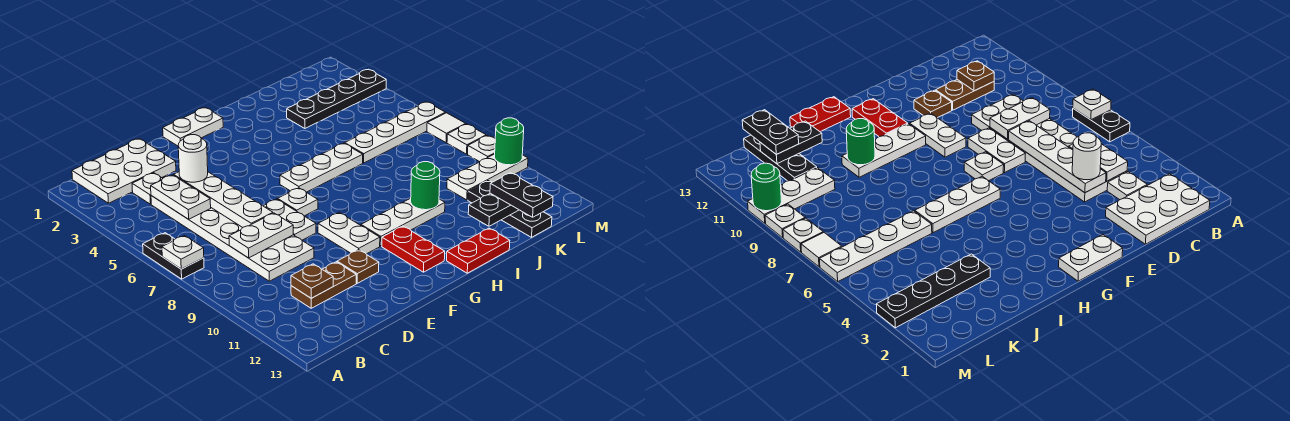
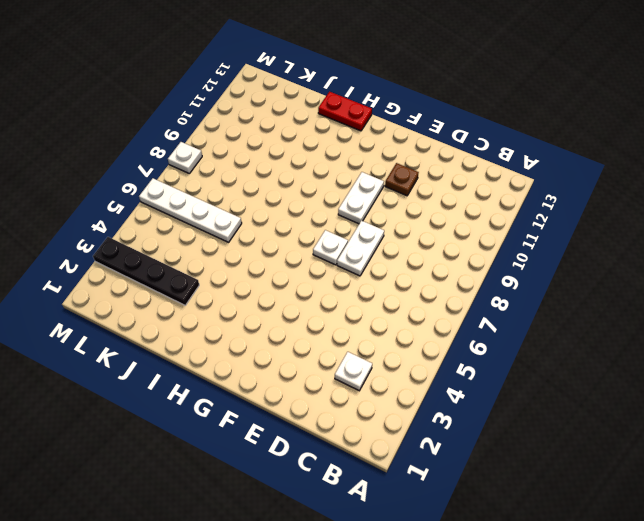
none -> black 1x2 plate [143,233,204,279]
none -> white 2x3 plate [72,139,176,203]
none -> white 2x6 plate [151,196,314,281]
none -> brown 1x2 plate [291,262,356,308]

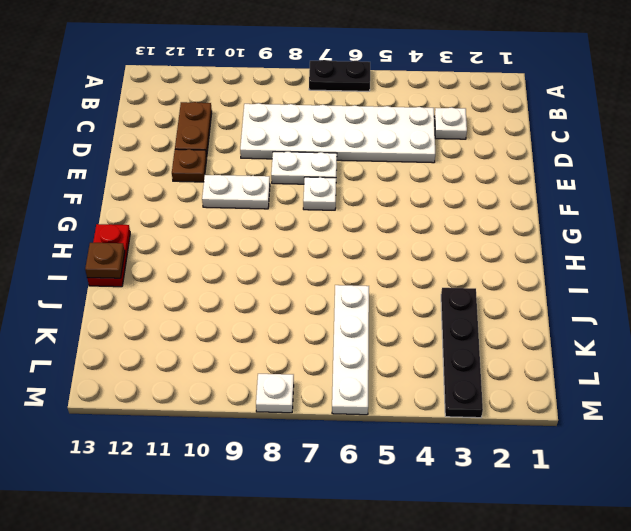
brown 1x1 plate [85,243,125,278] -> brown 1x1 plate moved to [291,264,333,298]
none -> white 2x3 plate [72,139,176,203]
none -> white 1x2 plate [163,108,223,146]
none -> white 1x3 plate [280,143,363,192]
none -> white 1x3 plate [361,198,445,246]

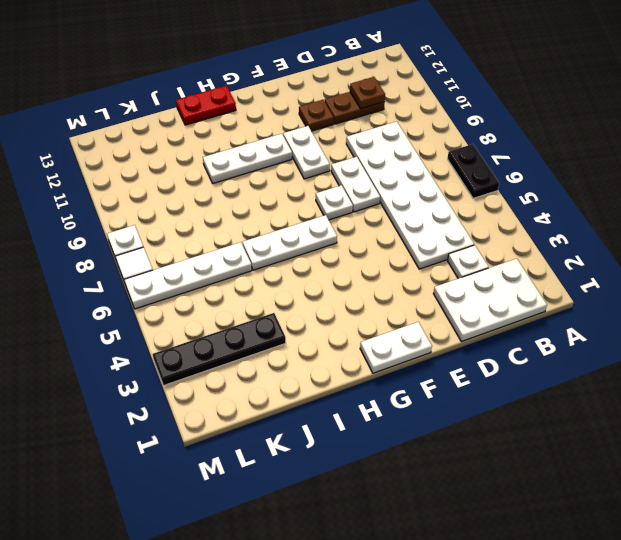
none -> red 1x2 plate [382,226,445,272]
none -> white 1x3 plate [447,154,528,200]
none -> black 1x3 plate [468,181,552,237]
none -> white 1x1 plate [468,135,495,162]

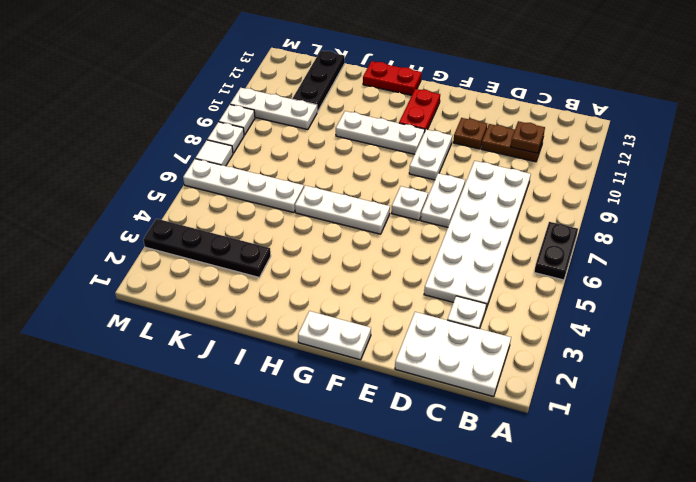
none -> white 1x1 plate [162,236,204,269]
none -> white 1x2 plate [151,175,211,219]
none -> white 1x2 plate [229,213,293,258]
none -> white 1x4 plate [174,172,273,227]

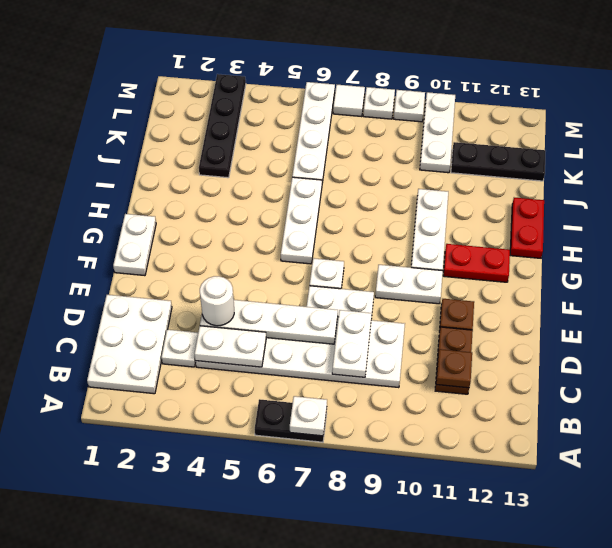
none -> green 1x1 round brick [411,162,440,210]
none -> black 1x2 plate [468,193,519,226]
none -> green 1x1 round brick [495,118,524,165]
none -> black 1x2 plate [490,173,553,217]

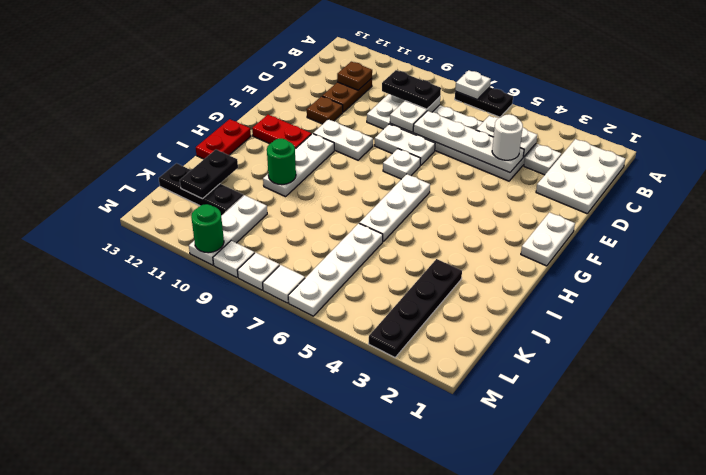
black 1x2 plate [382,70,441,109] -> black 1x2 plate moved to [490,173,553,217]

